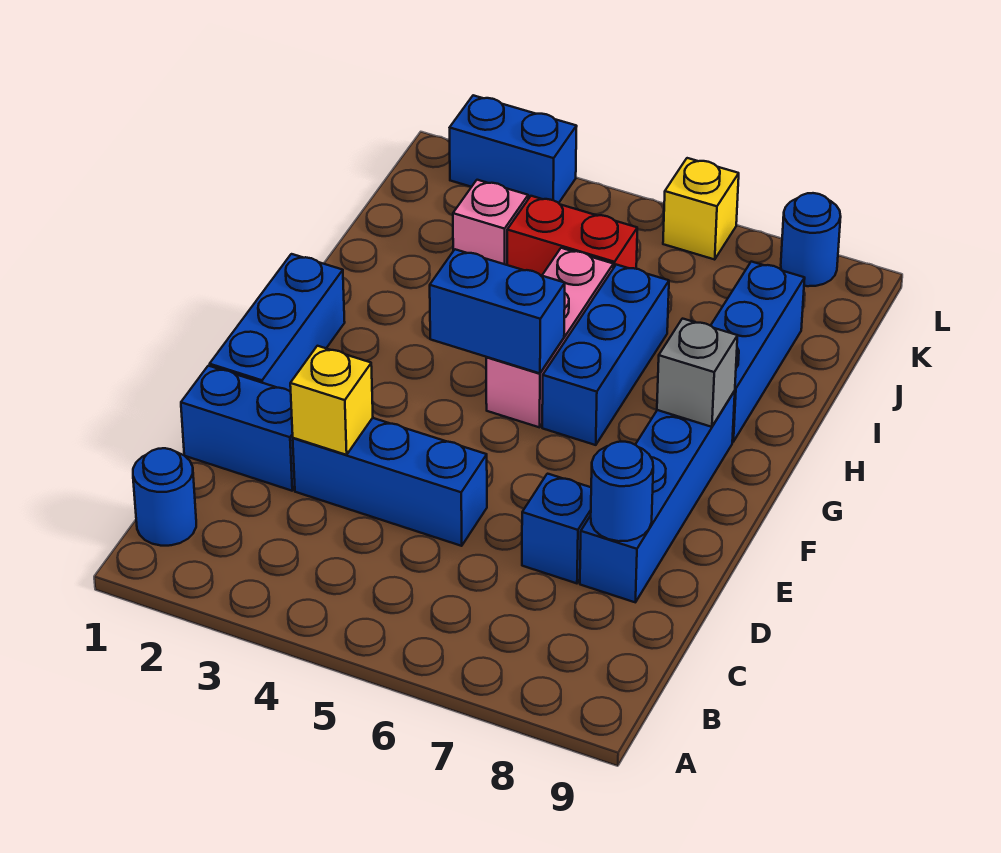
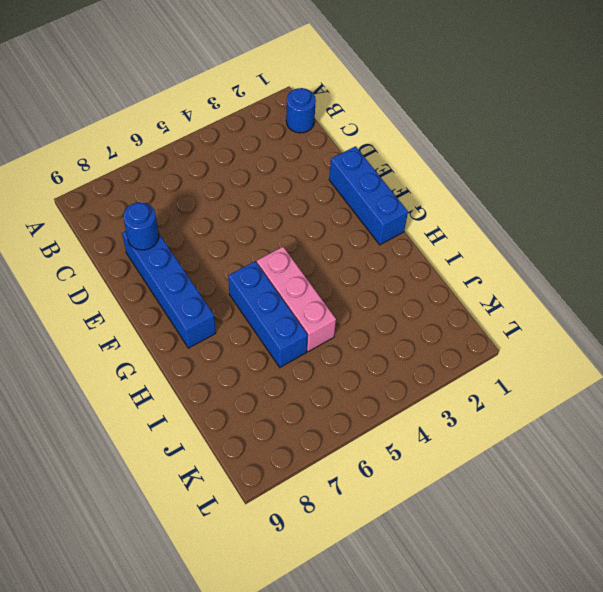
none -> blue 1x2 brick [181,366,295,491]
none -> blue 1x3 brick [293,418,487,546]
none -> blue 1x1 brick [522,474,591,583]

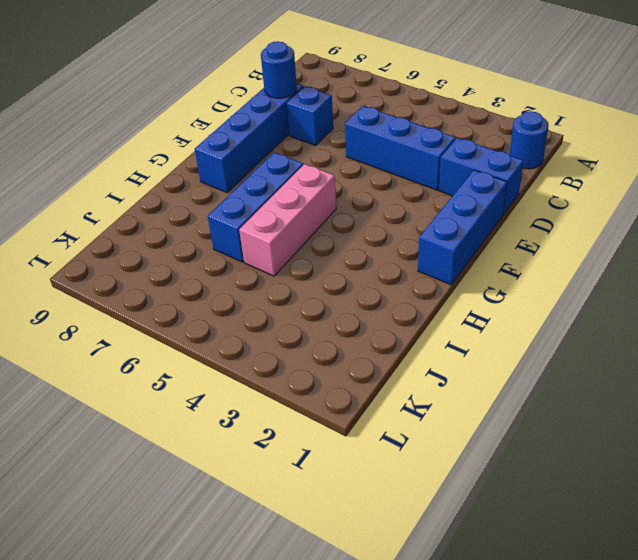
none -> blue 1x3 brick [711,262,805,442]
none -> pink 1x1 brick [453,180,528,265]
none -> red 1x2 brick [507,196,637,276]

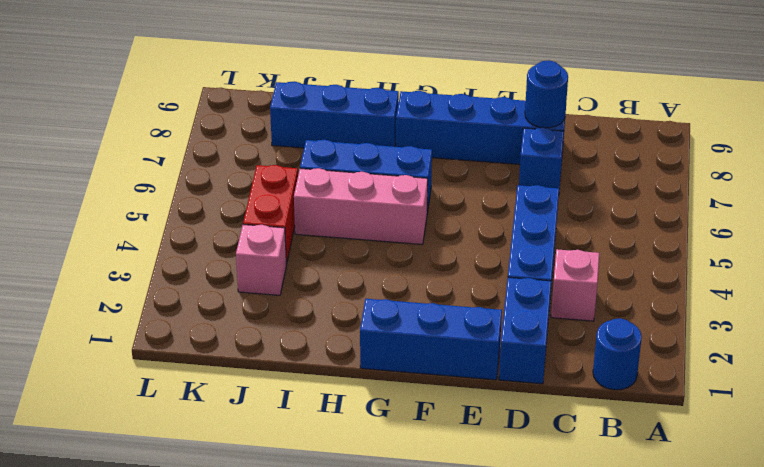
pink 1x1 brick [551,249,599,321] -> none
none -> blue 1x2 brick [450,95,577,203]
none -> yellow 1x1 brick [663,158,739,259]
none -> blue 1x1 round brick [781,193,841,286]

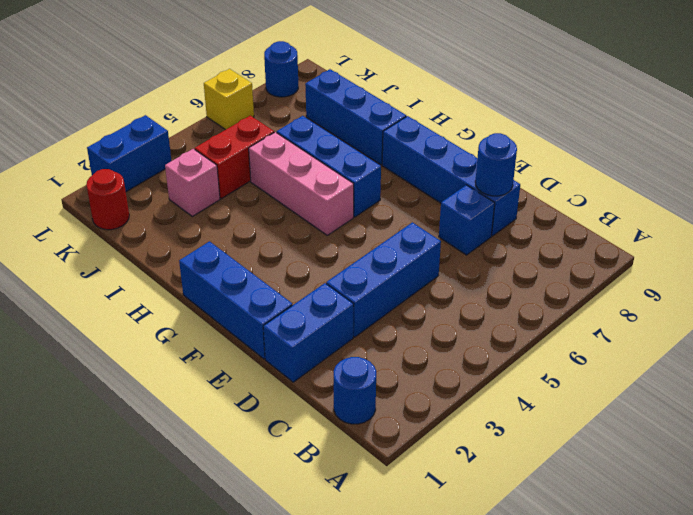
red 1x1 round brick [86,169,129,230] -> none
none -> yellow 1x1 brick [290,346,373,455]
none -> blue 1x2 brick [430,249,565,373]
none -> grey 1x1 brick [657,319,738,427]

